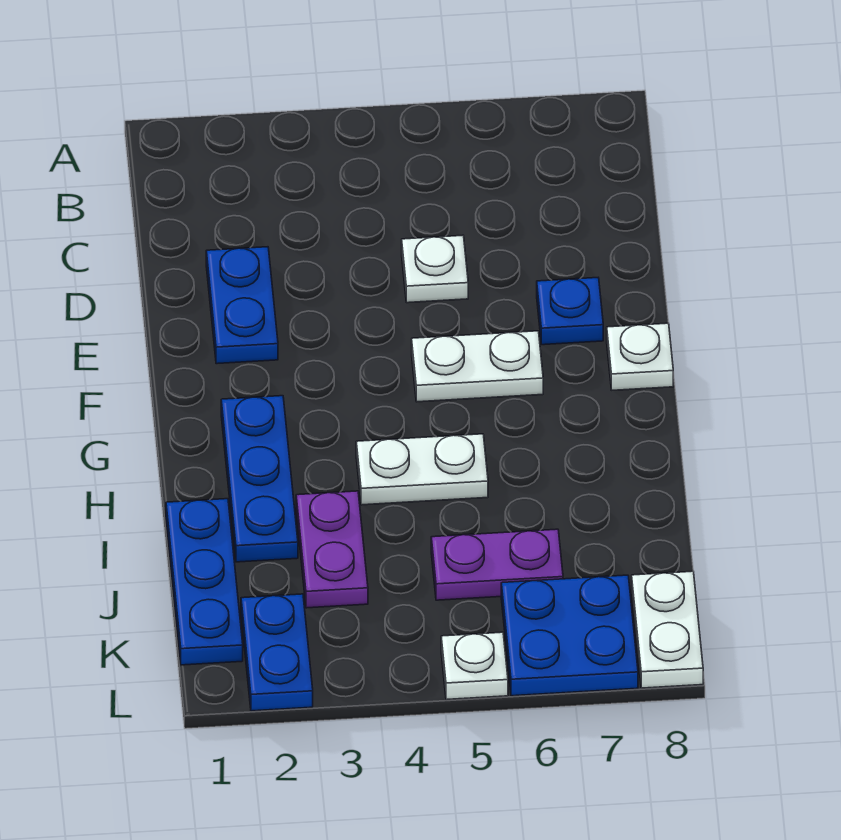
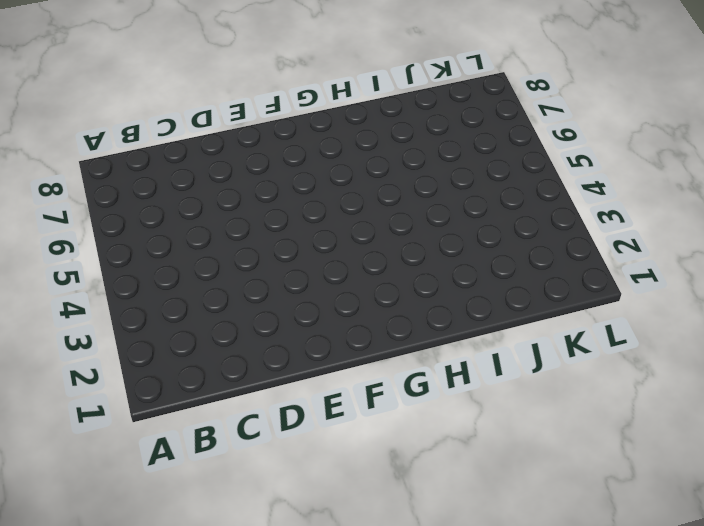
none -> blue 1x2 plate [206,247,278,364]
none -> white 1x1 plate [402,235,468,303]
none -> blue 1x1 plate [537,278,603,345]

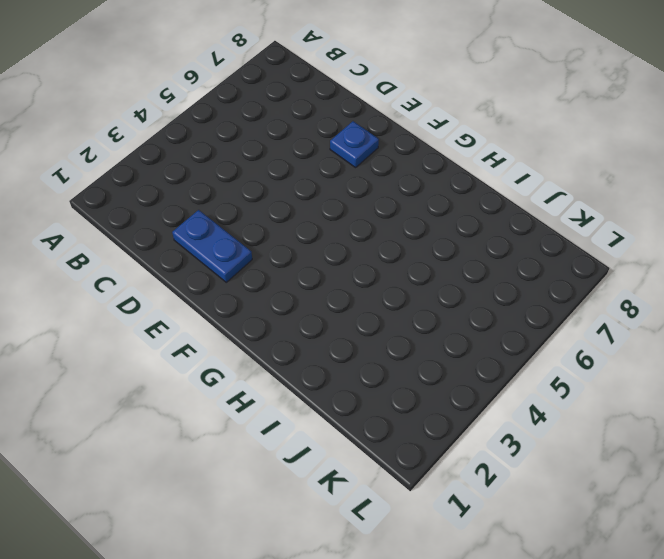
none -> white 1x1 plate [402,235,468,303]
none -> white 1x2 plate [412,331,543,402]
none -> white 1x1 plate [607,323,673,390]

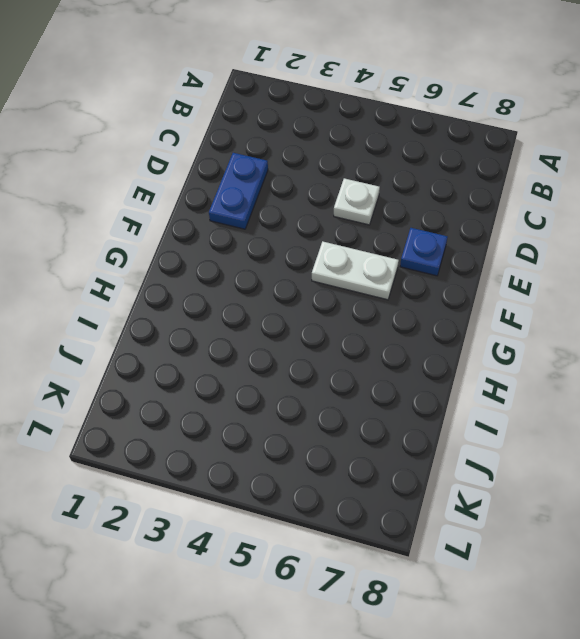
none -> white 1x1 plate [607,323,673,390]
none -> blue 1x3 plate [221,396,298,562]
none -> white 1x2 plate [356,434,488,505]

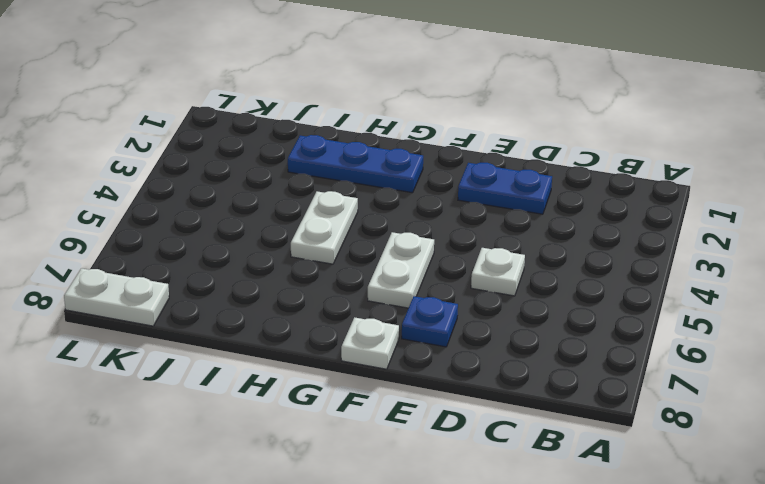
none -> blue 1x3 plate [166,499,243,665]
none -> purple 1x2 plate [296,491,368,608]
none -> purple 1x2 plate [431,529,563,600]

